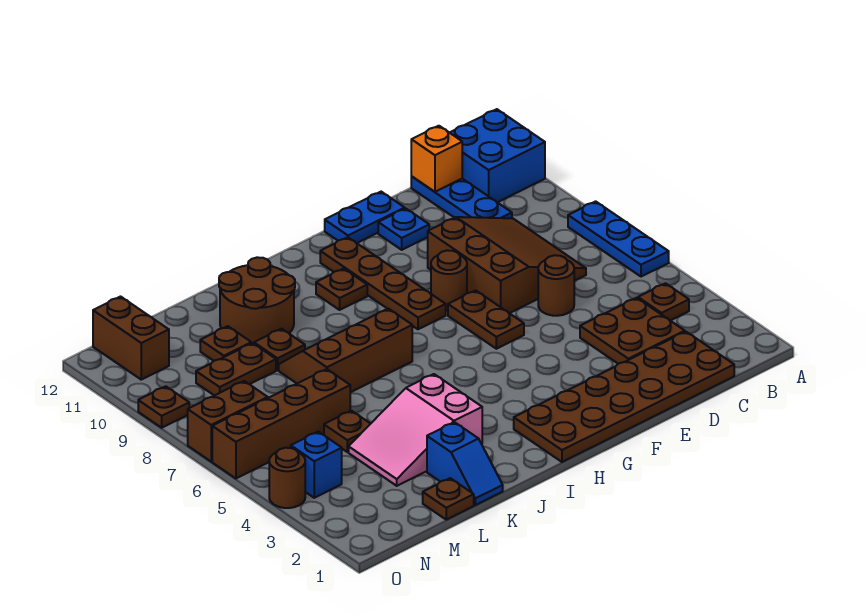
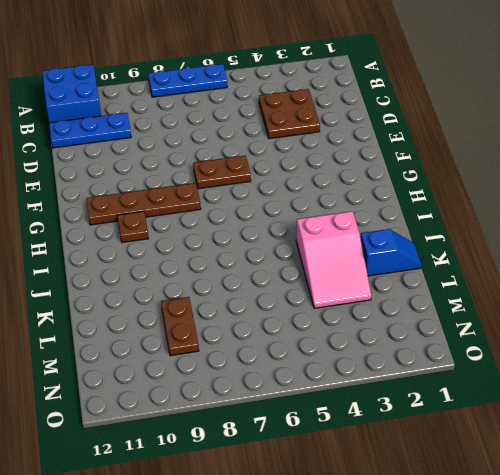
none -> brown 1x1 plate [638,283,689,321]
none -> brown 2x6 plate [514,332,734,462]
none -> brown 3x3 slope [428,217,586,313]
none -> brown 1x1 round brick [538,255,574,316]

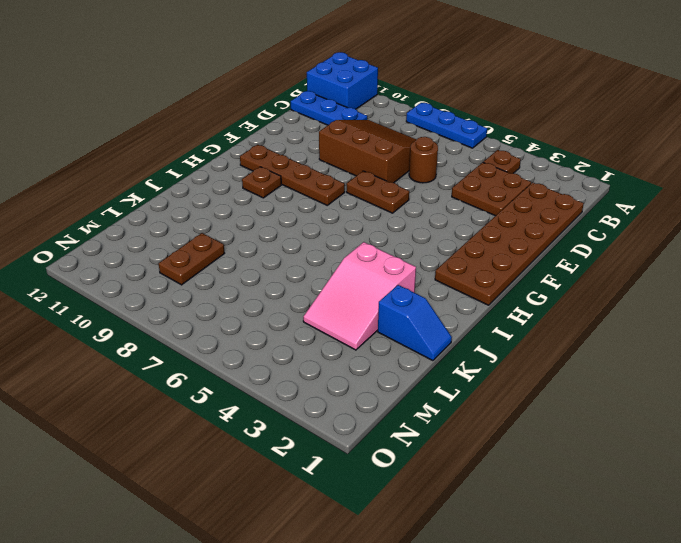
none -> blue 1x1 plate [378,208,429,250]
none -> blue 1x2 plate [325,192,405,243]
none -> brown 1x1 round brick [431,250,467,311]
none -> brown 2x3 slope [279,309,412,392]

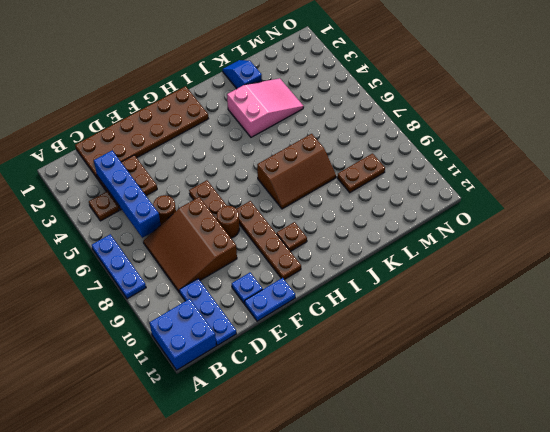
blue 1x4 brick [94,151,161,238] -> none
none -> brown 2x2 round brick [219,257,295,344]
none -> brown 1x1 plate [254,329,305,370]
none -> brown 1x1 plate [423,478,474,520]
none -> brown 1x1 plate [324,411,370,452]

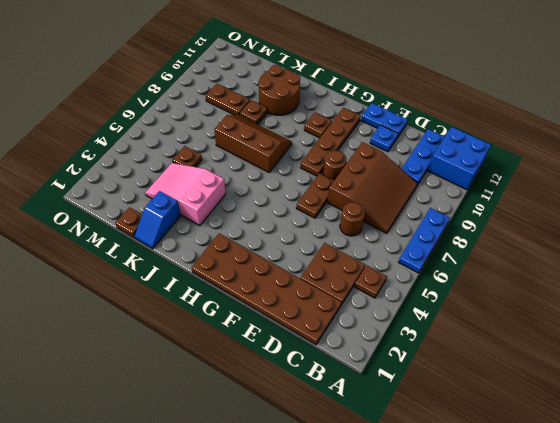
none -> brown 1x4 brick [212,369,350,478]
none -> brown 1x1 plate [200,326,251,361]
none -> blue 1x1 brick [291,432,342,498]
none -> brown 1x2 brick [188,381,268,461]

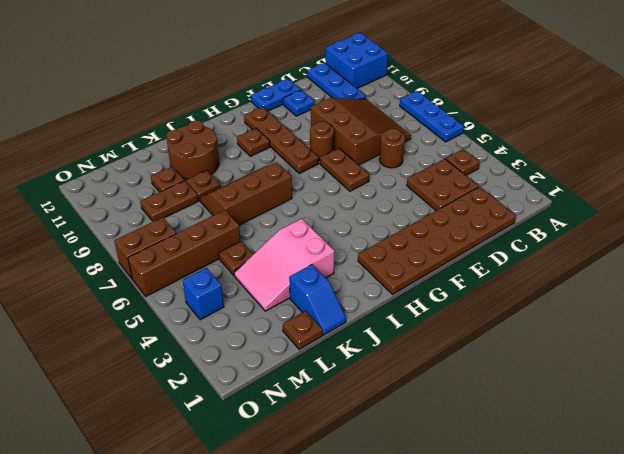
none -> brown 1x2 brick [93,297,169,380]
none -> brown 1x1 round brick [269,448,305,508]
none -> brown 1x1 plate [138,386,189,428]
none -> orange 1x1 brick [411,126,462,192]

